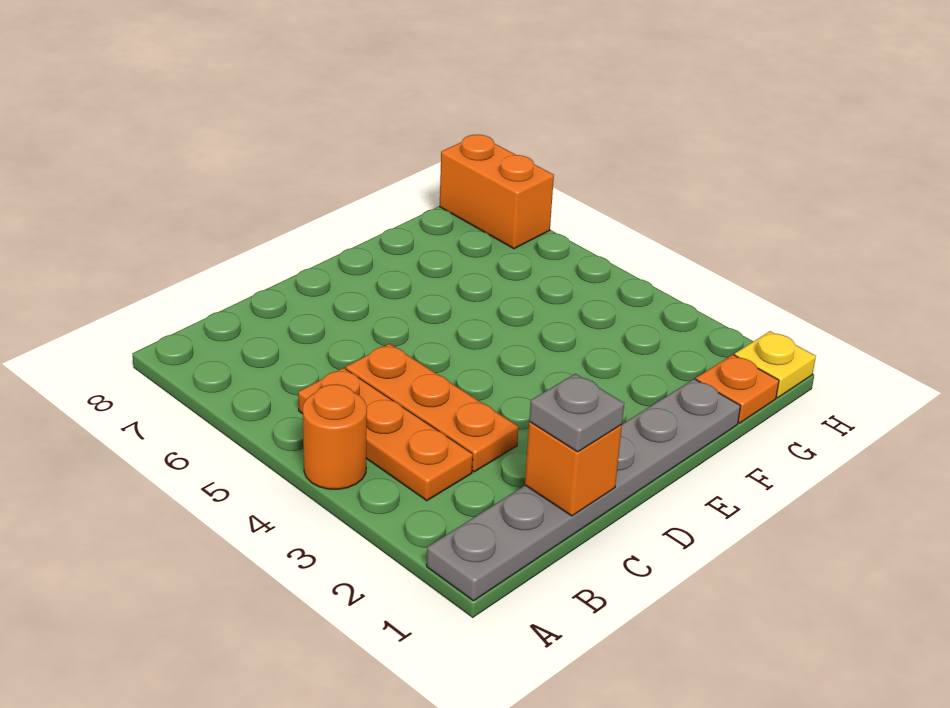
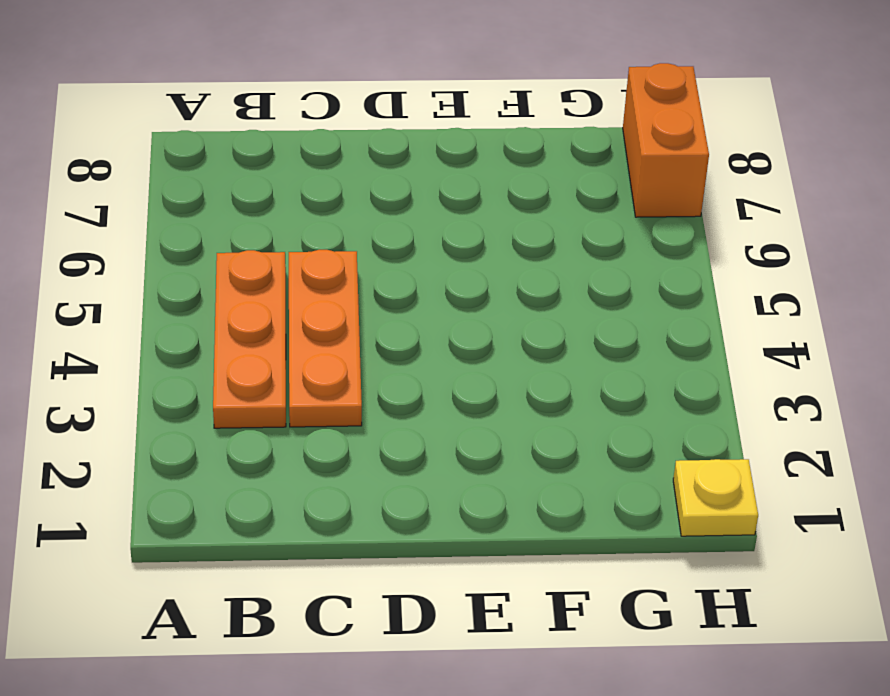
none -> grey 1x6 plate [427,379,740,601]
none -> orange 1x1 round brick [303,384,367,489]

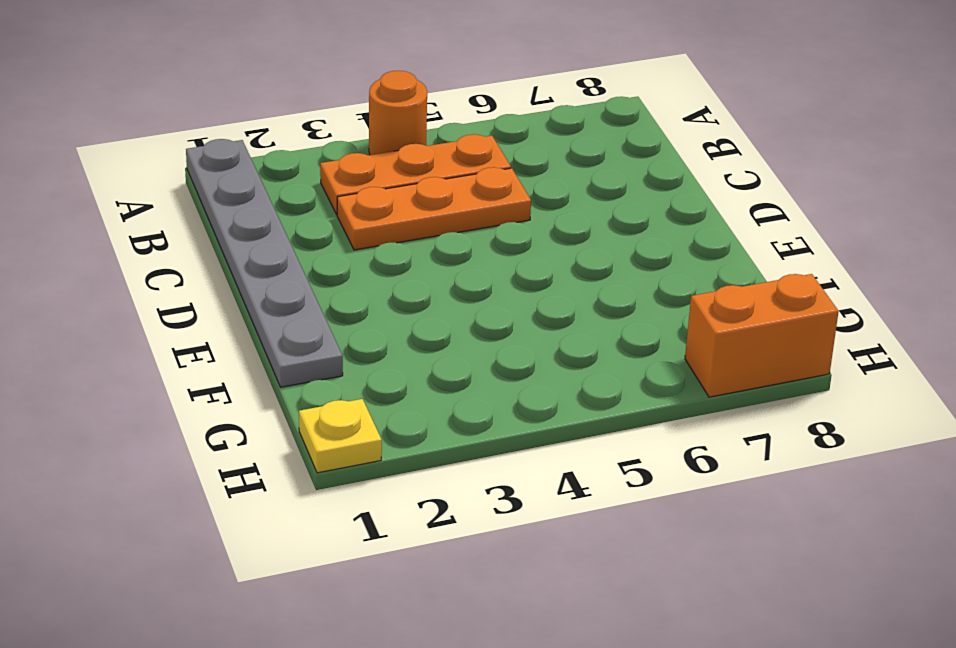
none -> orange 1x1 plate [696,355,779,423]
none -> orange 1x1 brick [525,422,622,516]

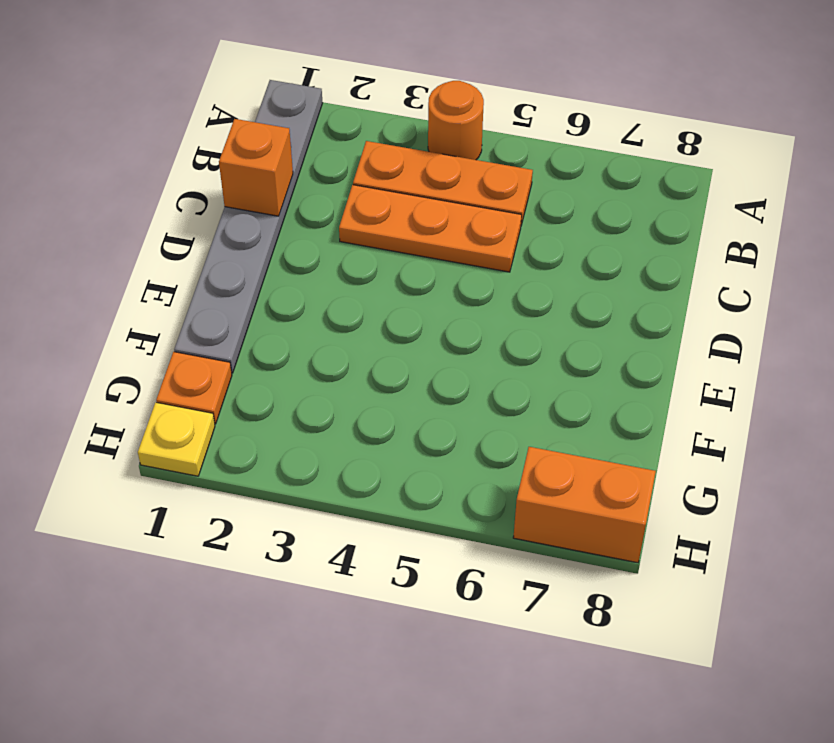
none -> grey 1x1 plate [529,374,624,452]

